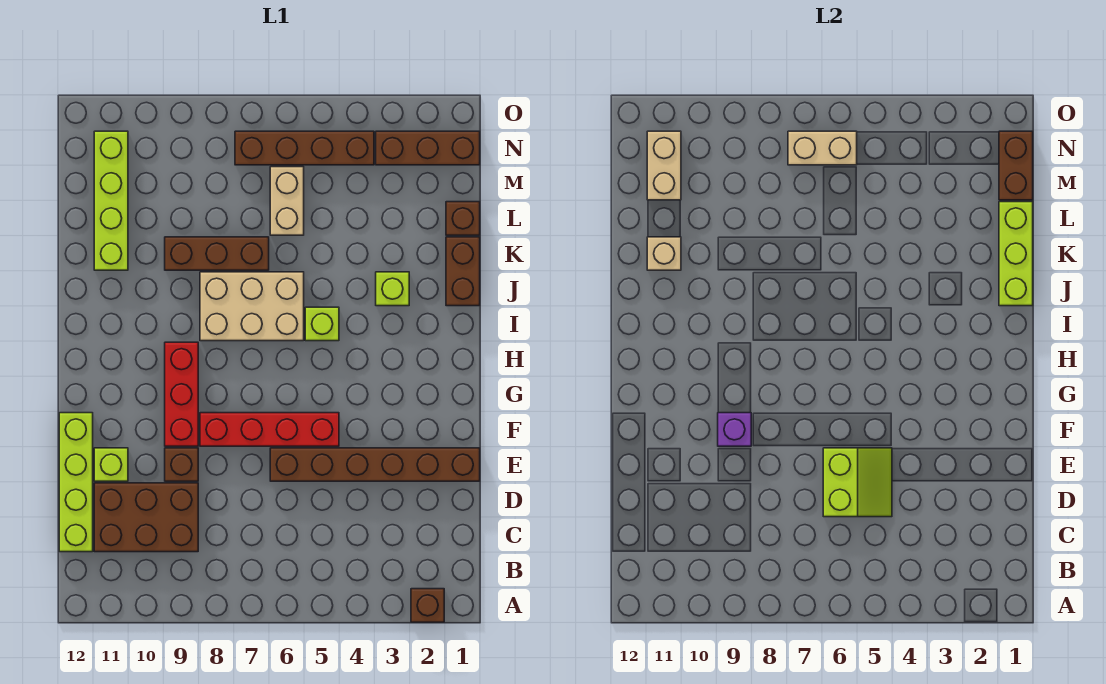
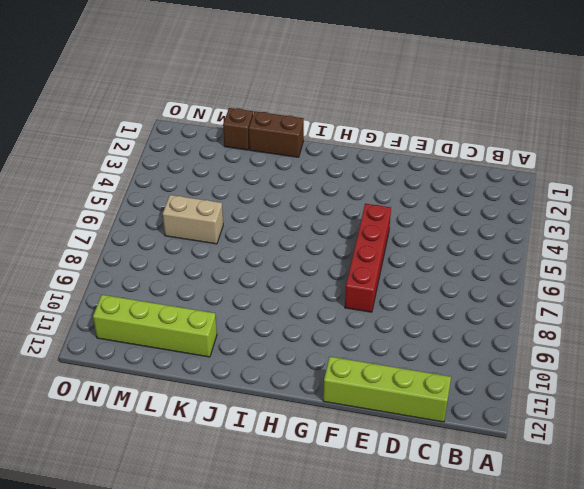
none -> brown 1x1 brick [411,589,444,622]
none -> brown 2x3 brick [94,483,198,552]
none -> brown 1x6 brick [270,448,480,481]

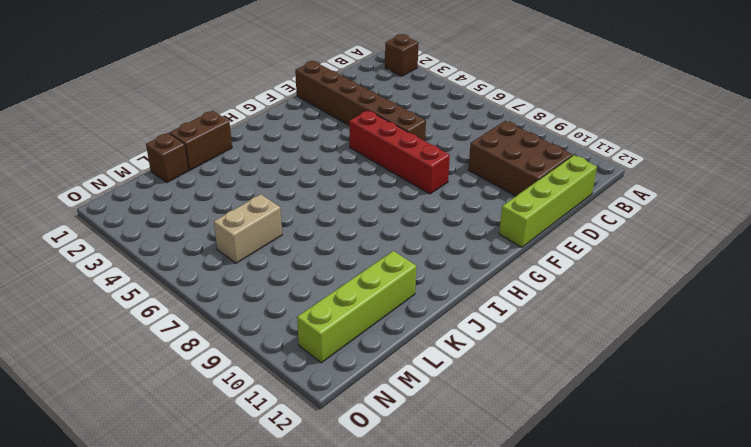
none -> brown 1x1 brick [165,448,198,481]
none -> lime 1x1 brick [94,448,128,481]
none -> red 1x3 brick [165,342,198,446]

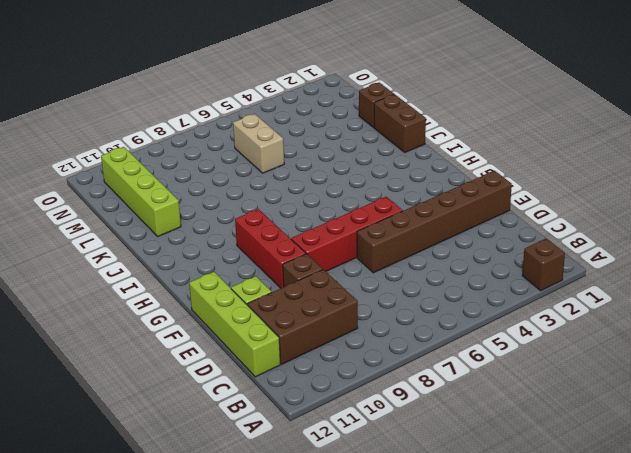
none -> lime 1x1 brick [305,307,339,341]
none -> tan 2x3 brick [200,272,304,341]
none -> lime 1x1 brick [376,272,409,306]

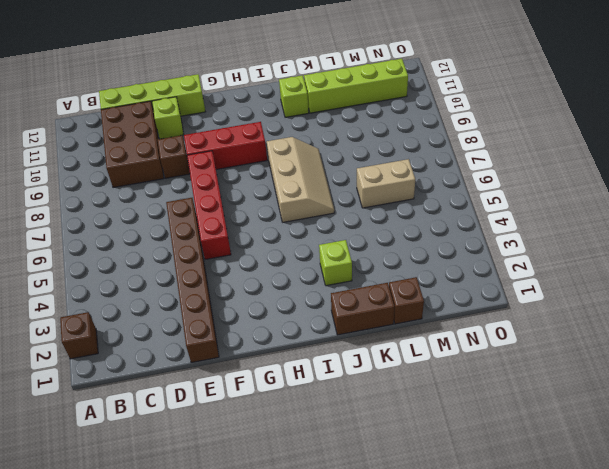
tan 2x3 slope [267,137,334,222] -> tan 2x3 brick [200,272,304,341]
lime 1x1 brick [279,75,309,117] -> lime 1x1 brick moved to [305,307,339,341]
none -> brown 1x3 brick [165,237,269,270]
none -> brown 1x3 brick [376,131,480,165]
none -> brown 1x4 brick [235,131,374,165]

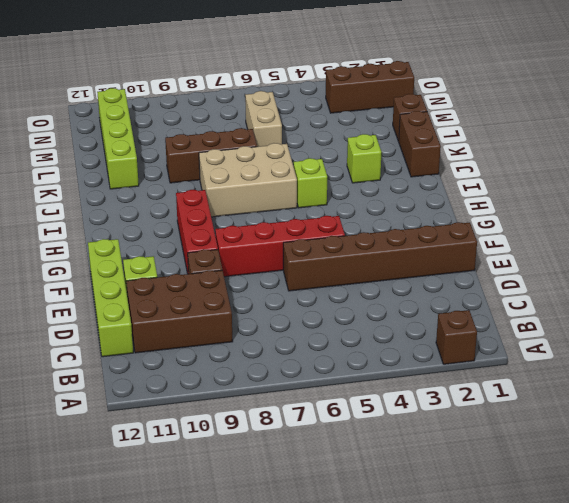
none -> brown 1x4 brick [235,131,374,165]
none -> lime 2x2 slope [823,448,892,517]
none -> purple 1x1 brick [718,413,751,446]

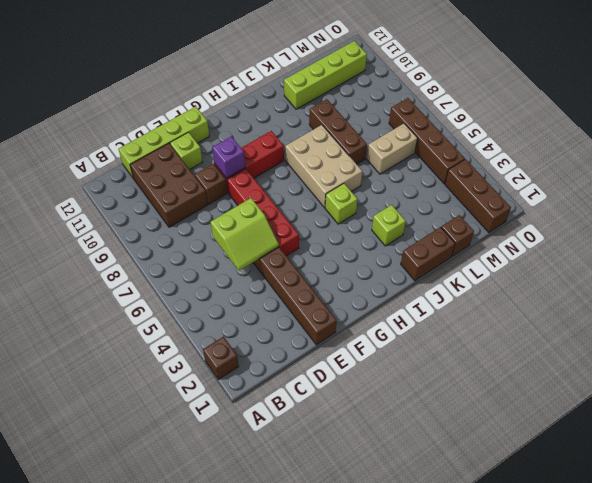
none -> lime 1x3 brick [999,202,1033,306]
none -> tan 1x1 brick [647,237,681,270]
none -> brown 1x2 brick [999,131,1033,200]

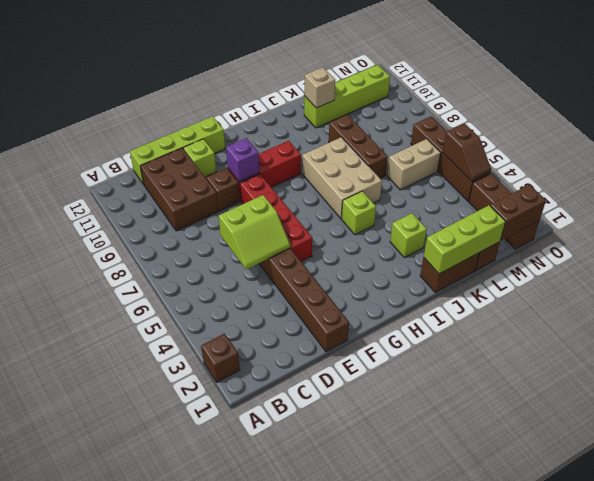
brown 1x2 slope [442,123,491,182] -> none
none -> tan 1x2 brick [647,131,681,200]
none -> tan 1x2 brick [788,131,857,165]

